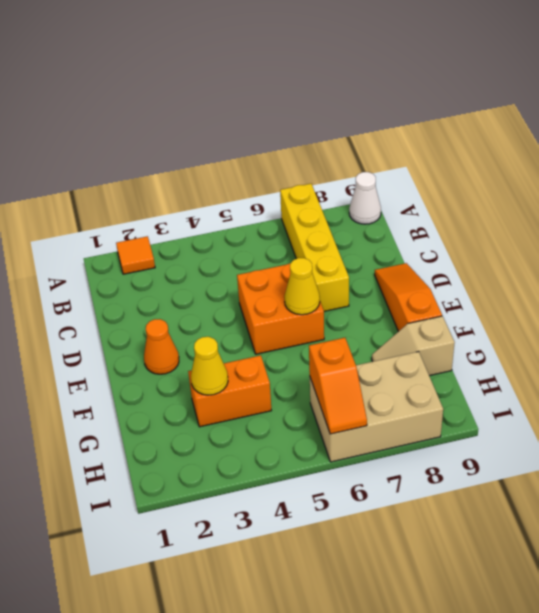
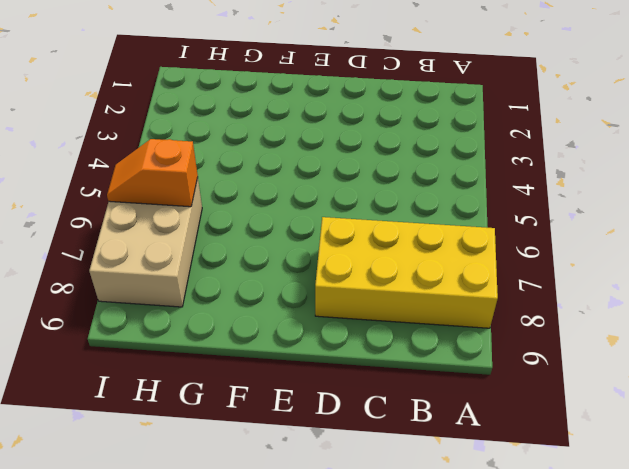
yellow 2x4 brick [315,217,498,328] -> yellow 1x4 brick [280,184,349,311]
none -> orange 1x1 tile [116,236,155,274]
none -> white 1x1 cone [349,172,381,224]
none -> orange 2x2 brick [237,263,324,354]

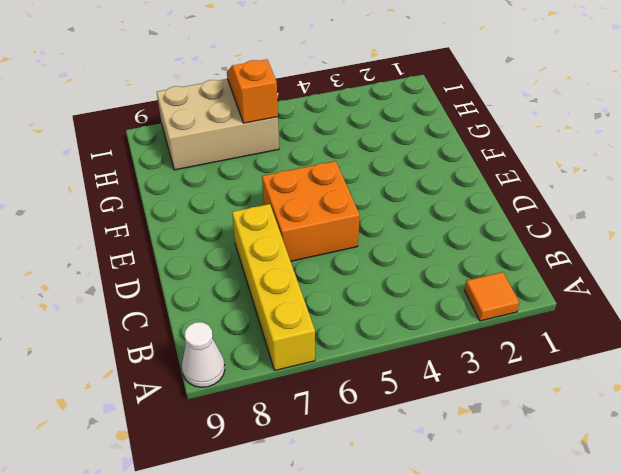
none -> orange 1x3 slope [375,263,442,331]
none -> orange 1x1 cone [144,319,179,374]
none -> orange 1x2 brick [188,355,271,427]

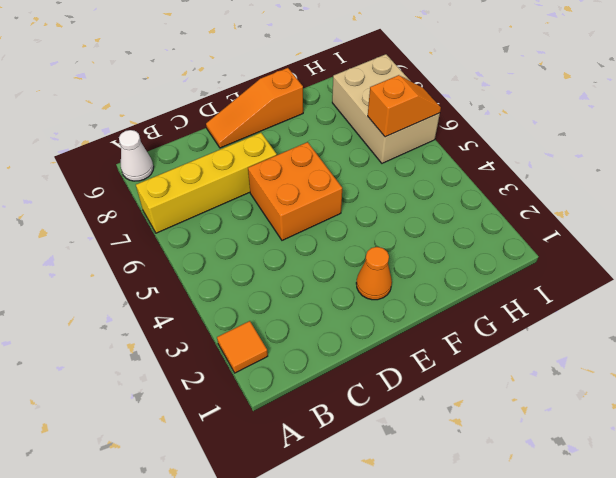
none -> orange 1x2 brick [188,355,271,427]
none -> tan 1x2 slope [372,316,455,376]
none -> yellow 1x1 cone [284,258,320,315]

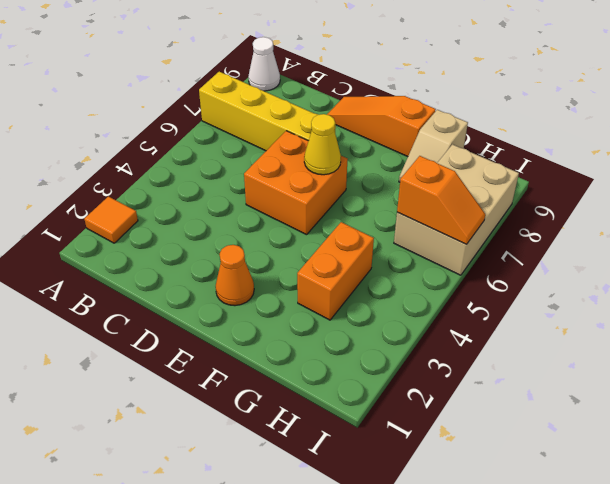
none -> yellow 1x1 cone [191,337,228,395]

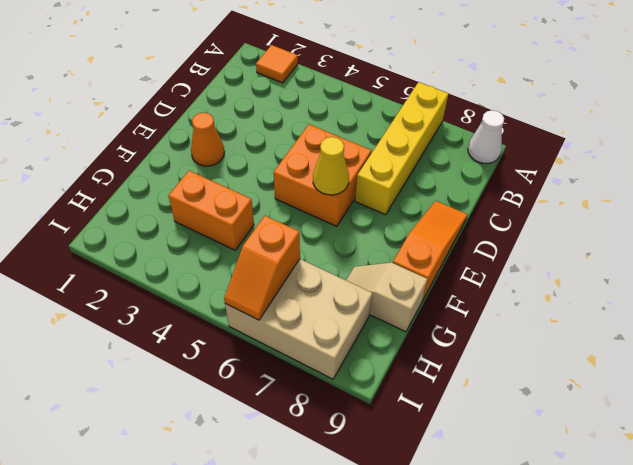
none -> yellow 1x1 cone [191,337,228,395]

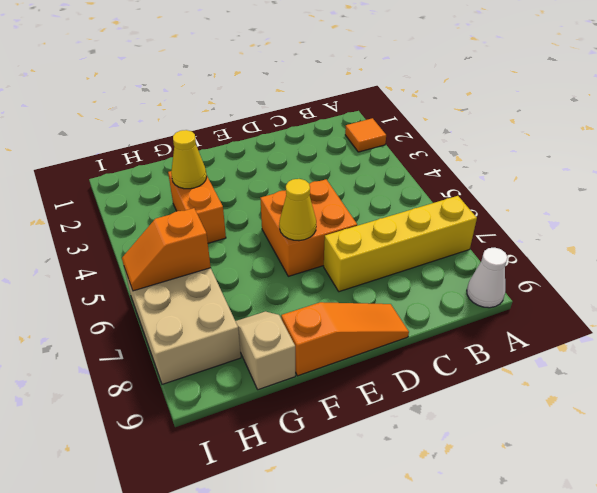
none -> orange 1x1 cone [144,319,179,374]

